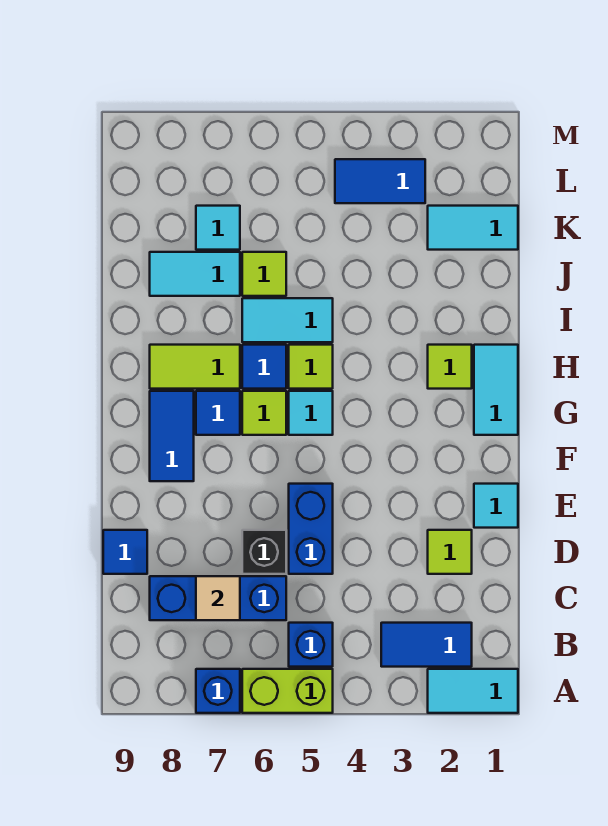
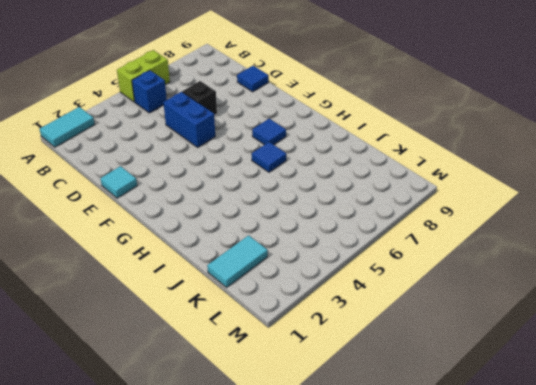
none -> blue 1x1 brick [196,669,240,713]
none -> blue 1x2 tile [381,623,472,667]
none -> blue 1x3 brick [150,576,286,620]

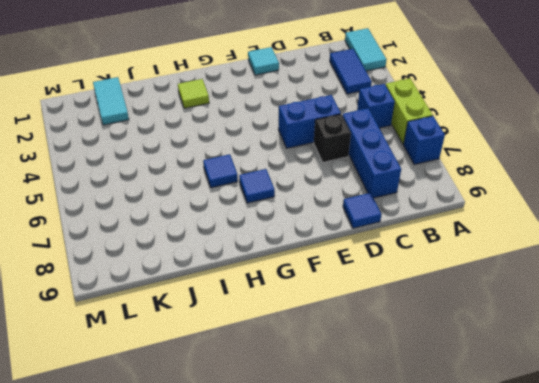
none -> lime 1x1 tile [428,530,472,574]
none -> blue 1x2 tile [150,391,194,481]
none -> cyan 1x2 tile [474,345,518,435]

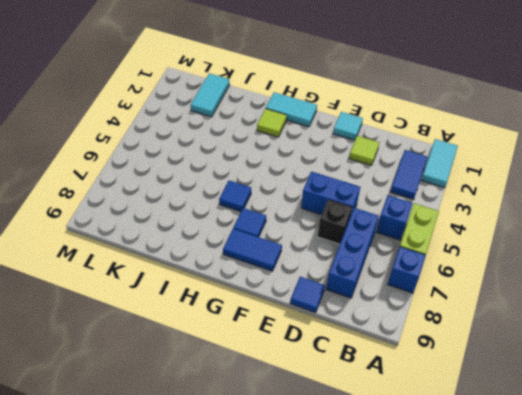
none -> cyan 1x1 tile [289,391,333,435]
none -> lime 1x1 tile [242,391,286,435]
none -> lime 1x1 tile [289,345,333,389]

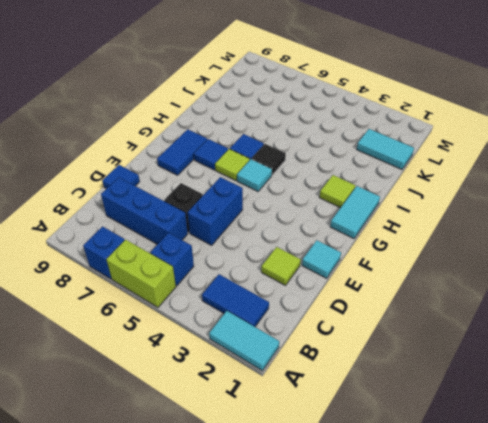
black 1x1 tile [252,144,286,175] -> lime 1x1 tile [289,345,333,389]
none -> lime 1x2 tile [150,345,240,389]
none -> cyan 1x2 tile [242,298,333,342]
none -> lime 1x1 tile [242,252,286,296]

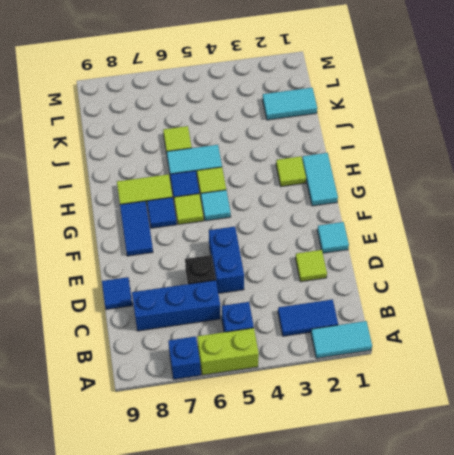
none -> cyan 1x2 tile [150,252,240,296]
none -> cyan 1x1 tile [196,206,240,250]
none -> blue 1x2 tile [335,159,425,203]

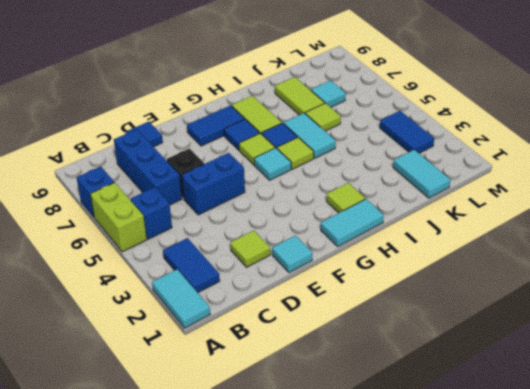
lime 1x2 tile [275,77,325,115] -> cyan 1x2 tile [150,252,240,296]
none -> tan 1x1 tile [196,576,240,620]

